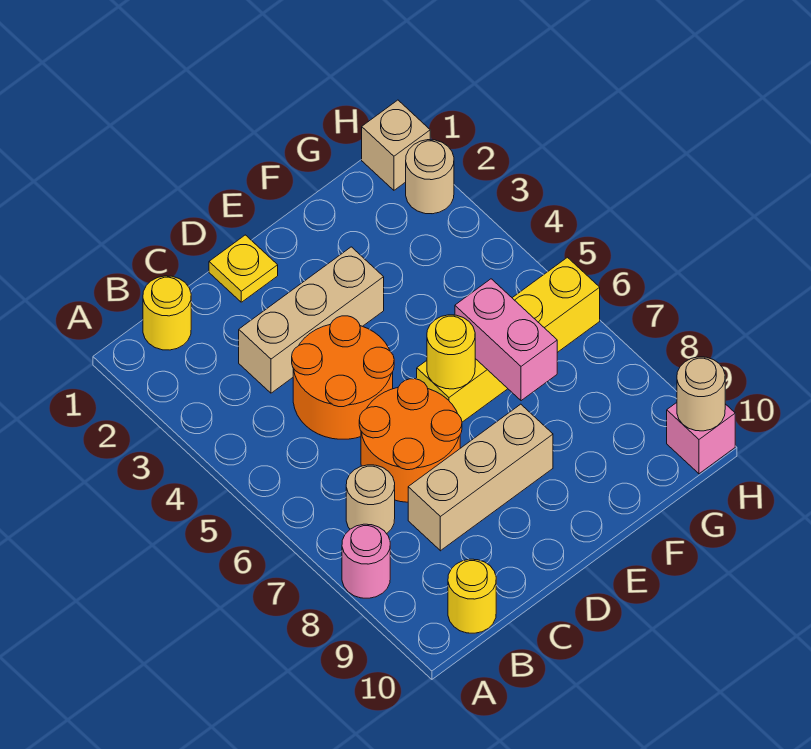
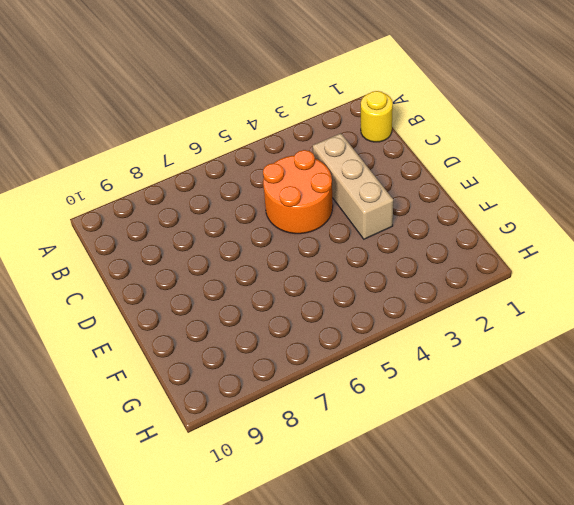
none -> pink 1x1 round brick [342,524,390,598]
none -> tan 1x1 round brick [346,465,395,534]
none -> yellow 1x1 round brick [448,559,496,633]

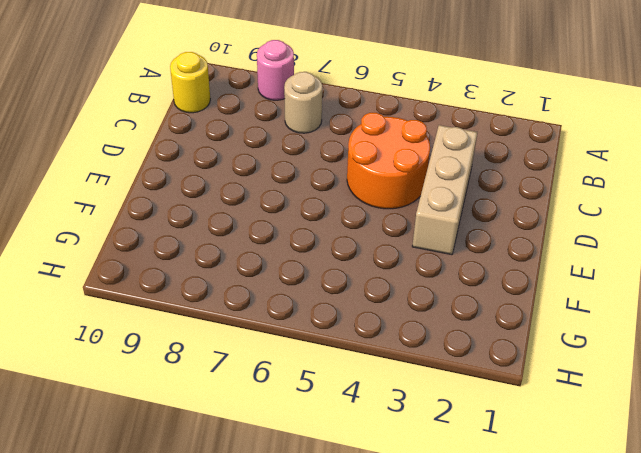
none -> yellow 1x1 round brick [143,276,191,350]
none -> orange 2x2 round brick [359,379,462,502]
none -> tan 1x3 brick [408,404,553,551]

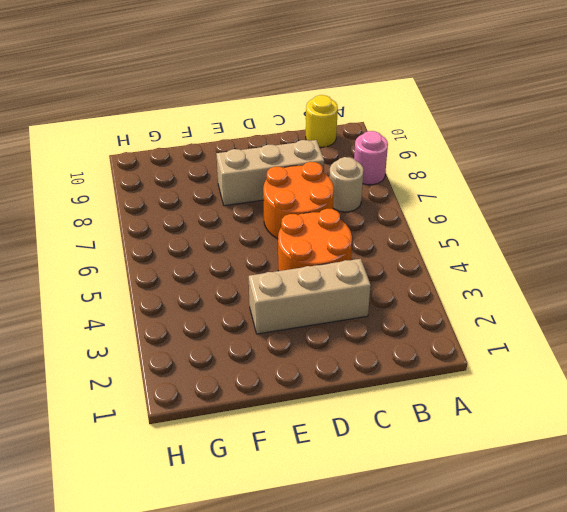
none -> yellow 1x1 round brick [143,276,191,350]
none -> yellow 1x1 plate [209,235,278,302]
none -> yellow 1x4 brick [417,257,600,422]

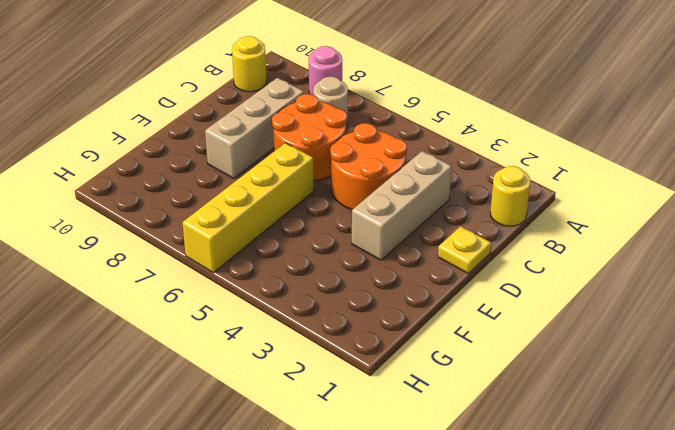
none -> tan 1x1 brick [362,100,430,190]
none -> tan 1x1 round brick [406,140,454,214]
none -> pink 1x1 brick [667,403,735,474]

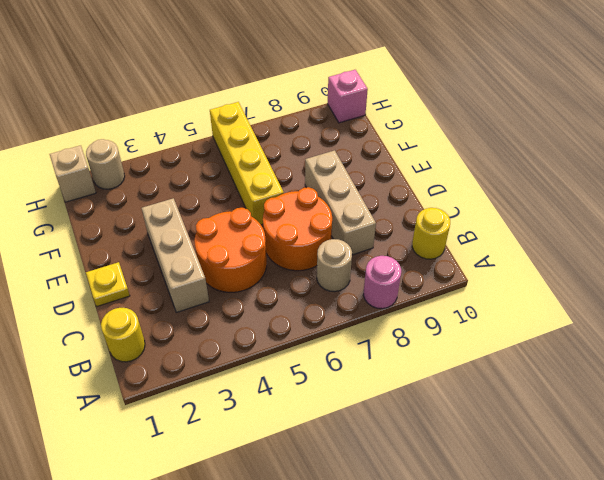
none -> yellow 1x1 round brick [427,315,475,389]
none -> pink 1x2 brick [455,279,557,401]
none -> tan 1x1 round brick [677,357,725,431]

